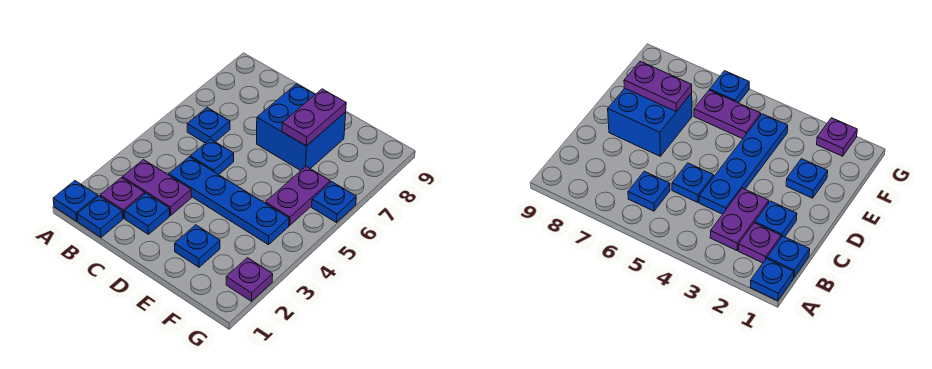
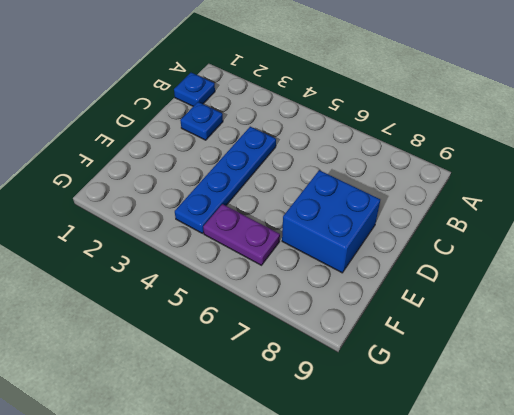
none -> blue 1x1 plate [53,181,98,221]
none -> purple 1x1 plate [100,178,145,218]
none -> purple 1x2 plate [123,160,191,215]

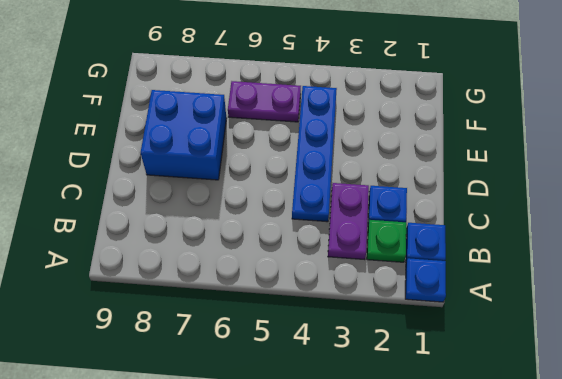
green 1x1 plate [367,220,406,262] -> purple 1x1 plate [100,178,145,218]
none -> blue 1x1 plate [187,108,230,143]
none -> blue 1x1 plate [190,139,234,175]
none -> blue 1x1 plate [175,225,220,267]

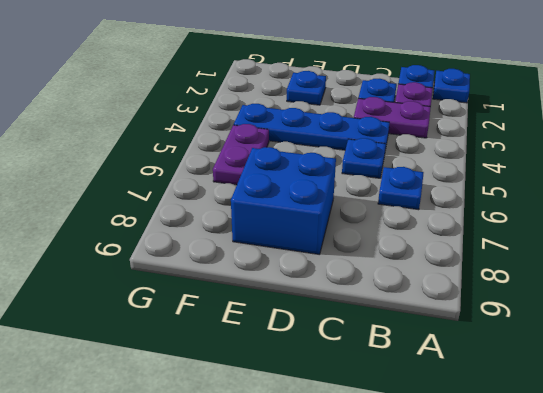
none -> purple 1x1 plate [226,258,273,301]
none -> blue 1x1 plate [312,182,356,223]
none -> purple 1x2 plate [282,89,346,146]

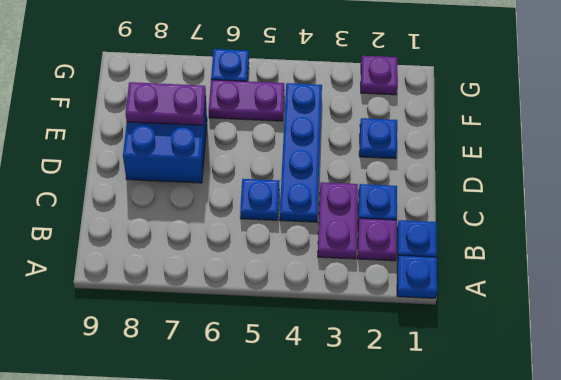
none -> blue 1x1 plate [187,108,230,143]

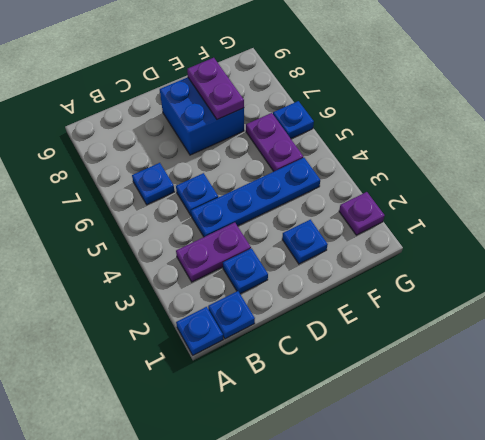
none -> purple 1x1 plate [100,178,145,218]

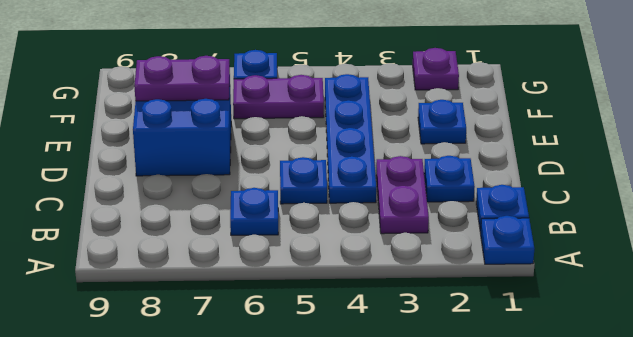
none -> purple 1x1 plate [100,178,145,218]

